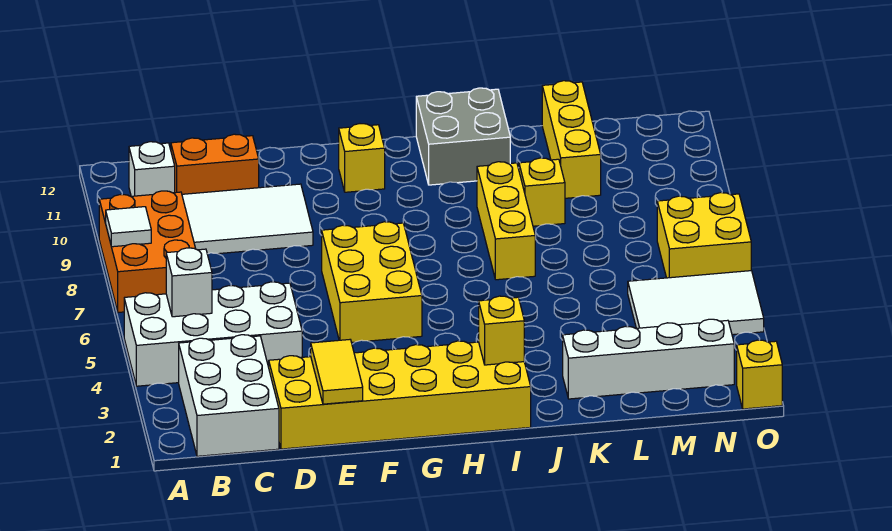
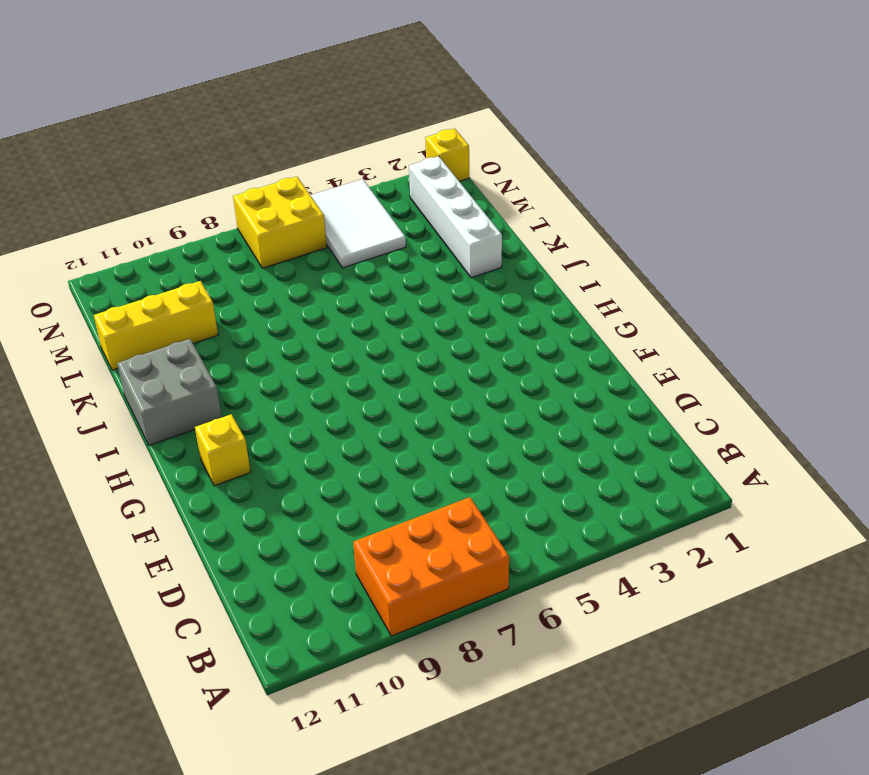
none -> white 2x4 brick [124,282,302,386]
none -> white 2x3 brick [179,335,279,456]
none -> white 1x1 brick [129,142,175,196]

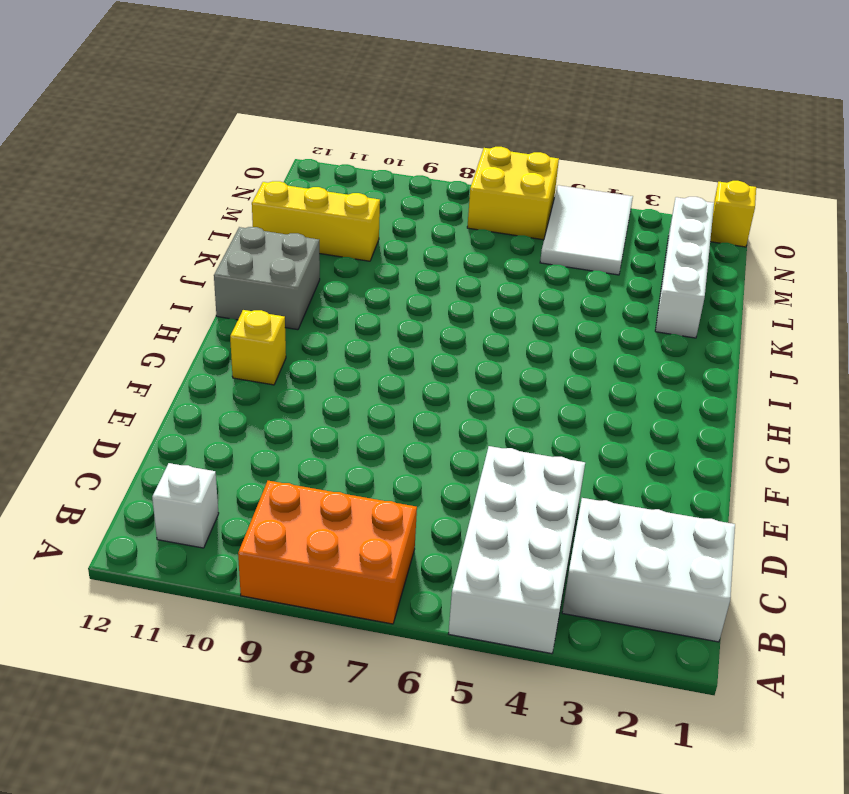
none -> white 2x3 tile [182,184,313,254]
none -> orange 1x2 brick [171,134,259,194]
none -> yellow 2x6 brick [269,341,531,449]

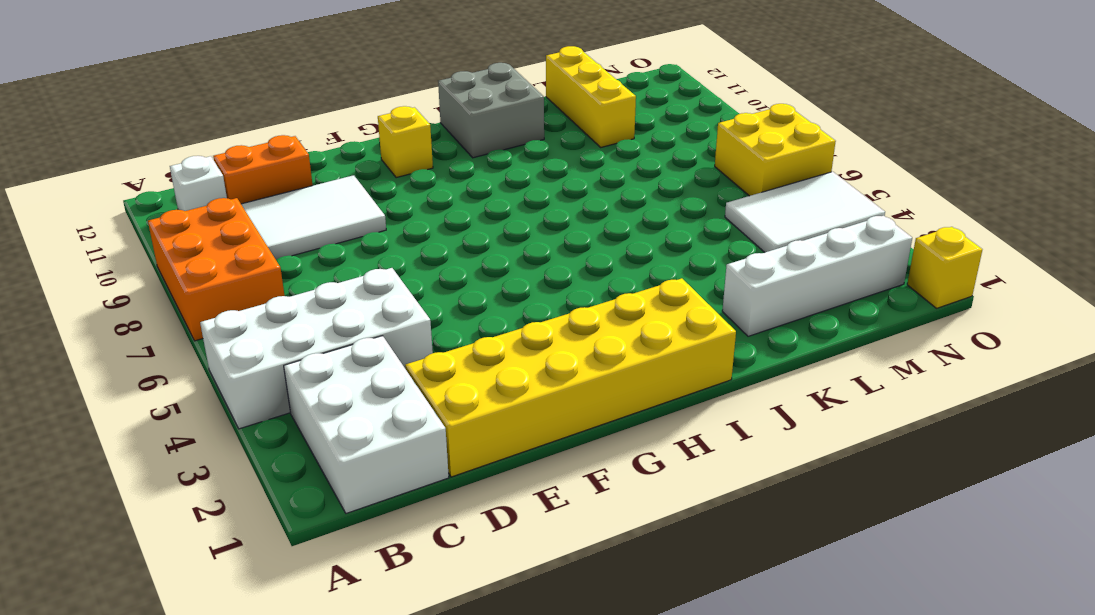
none -> yellow 2x3 brick [322,222,422,342]
none -> yellow 1x3 brick [477,162,535,280]
none -> yellow 1x1 brick [519,158,565,226]

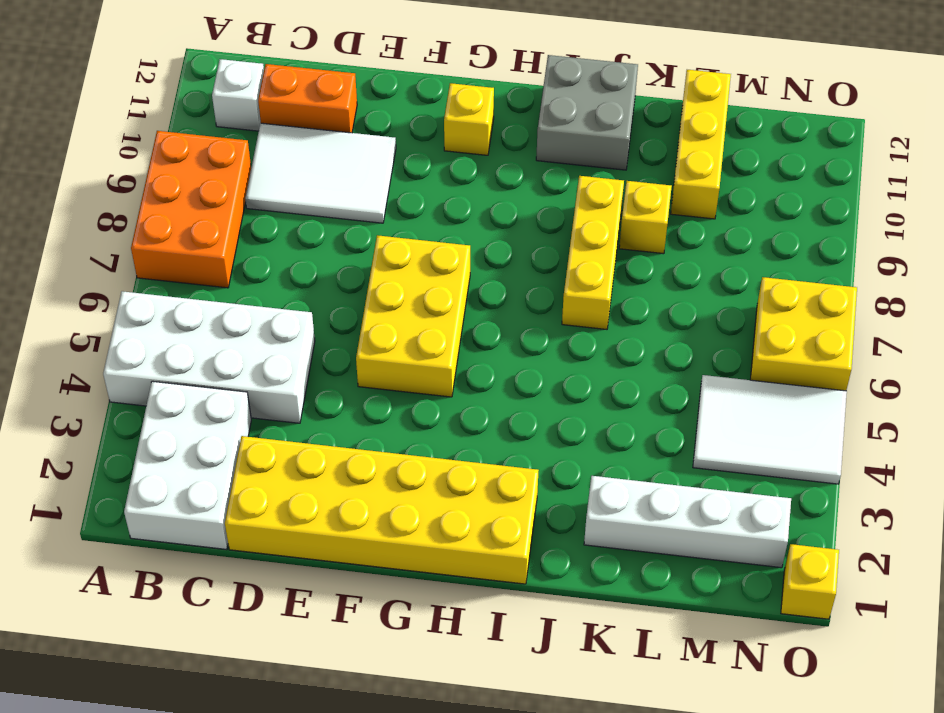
none -> white 1x1 tile [106,207,151,247]
none -> white 1x1 brick [166,248,212,317]
none -> yellow 1x2 tile [311,340,363,404]

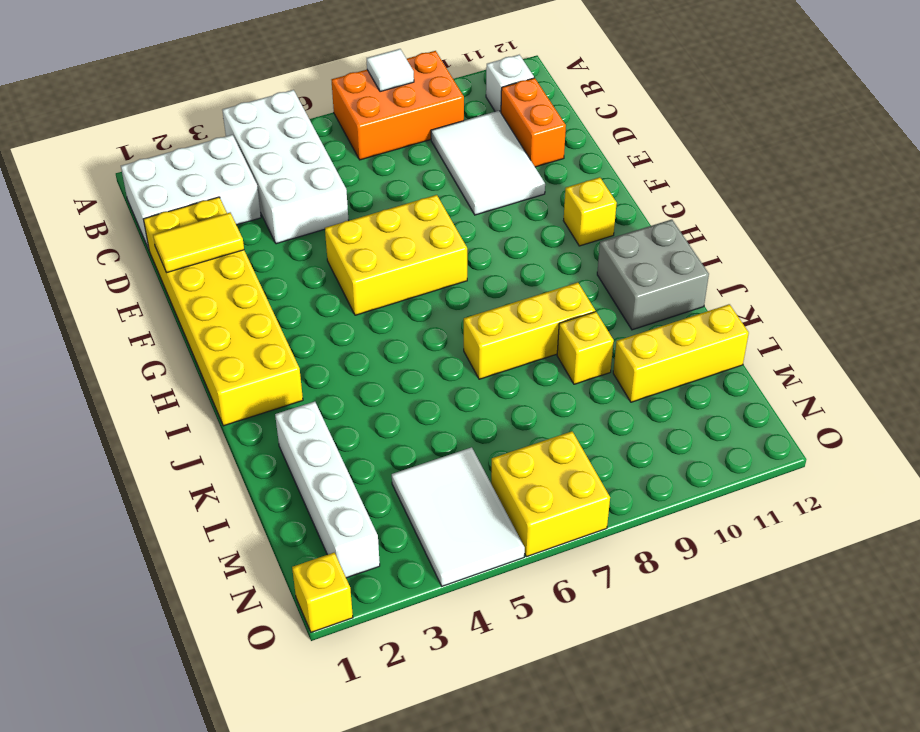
none -> white 1x1 brick [166,248,212,317]
none -> yellow 1x1 brick [479,296,524,365]

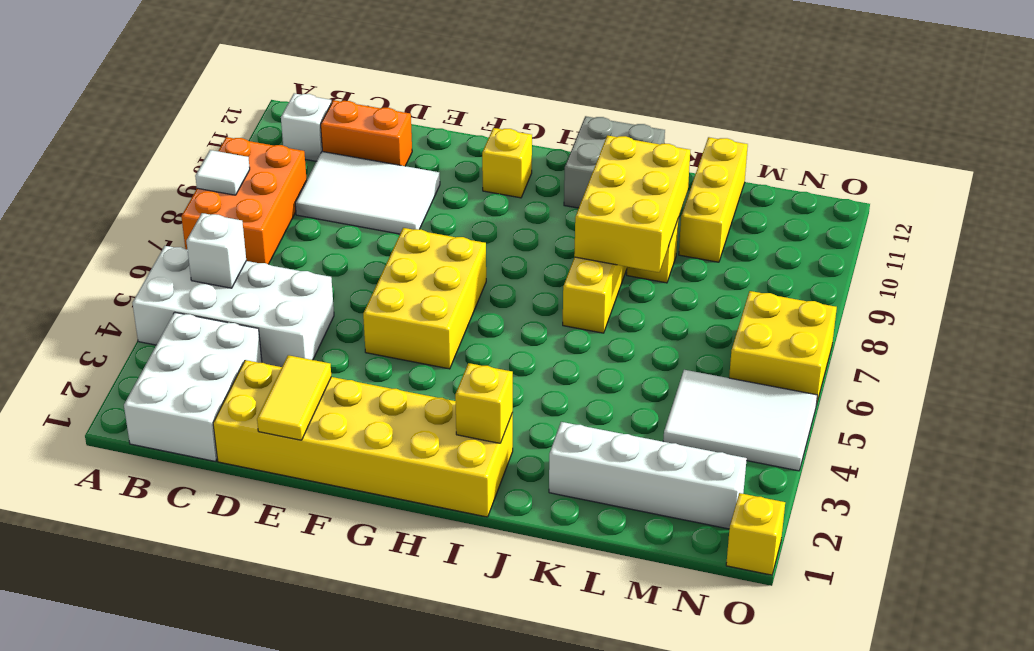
yellow 2x3 brick [574,135,690,272] -> none

